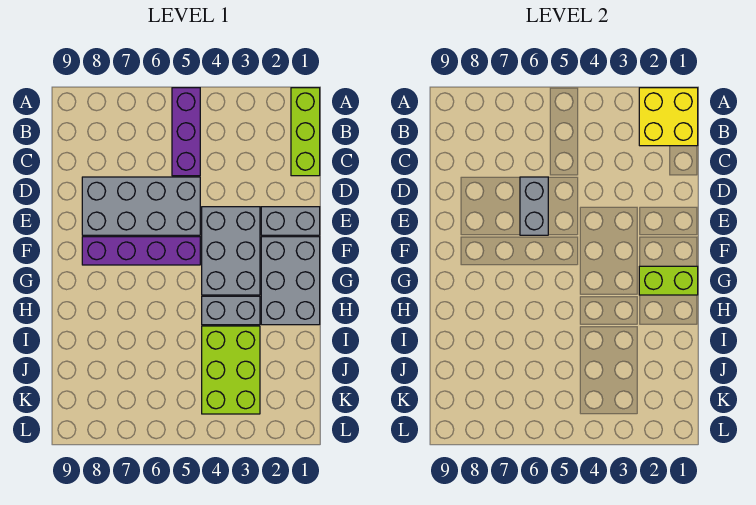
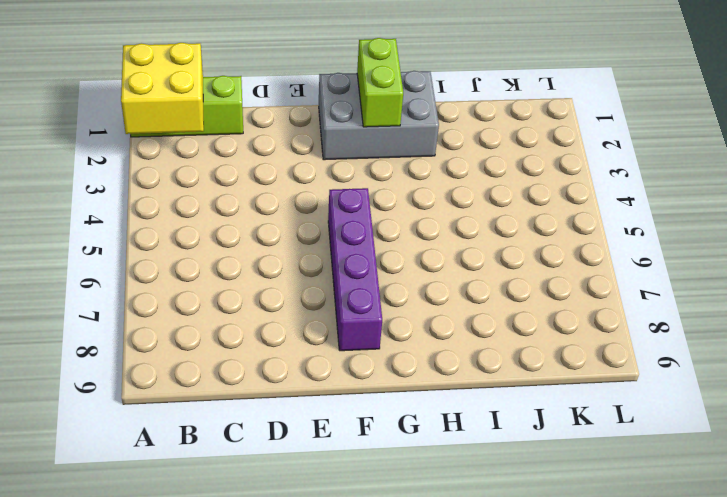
none -> purple 1x3 brick [172,88,200,176]
none -> grey 2x4 brick [82,177,200,235]
none -> grey 1x2 brick [261,207,320,235]

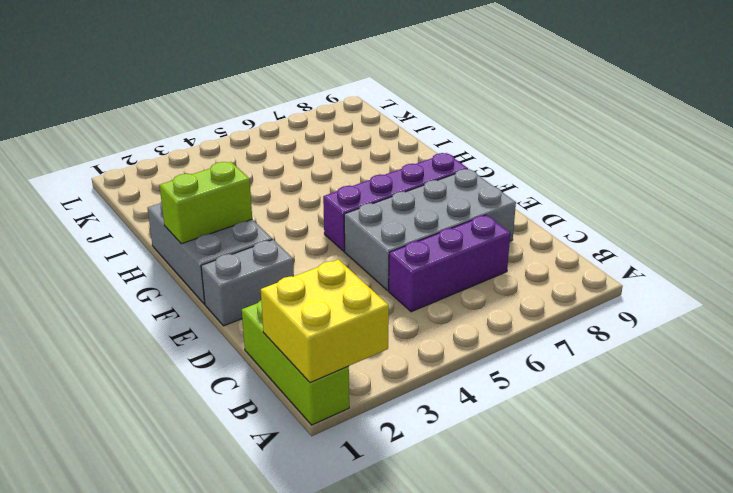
purple 1x3 brick [389,215,510,312] -> purple 1x3 brick turned to [172,88,200,176]
none -> grey 2x3 brick [202,207,260,295]
none -> grey 1x2 brick [202,296,260,325]
none -> lime 2x3 brick [202,326,260,414]

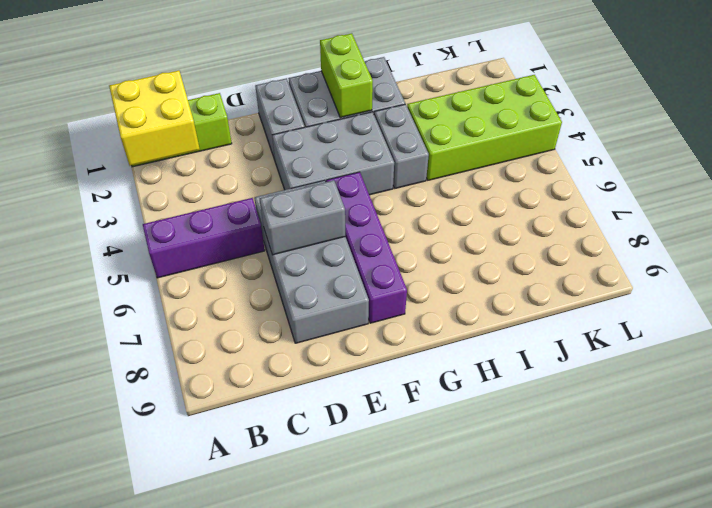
lime 2x4 brick [407,75,562,180] -> lime 2x3 brick [202,326,260,414]

